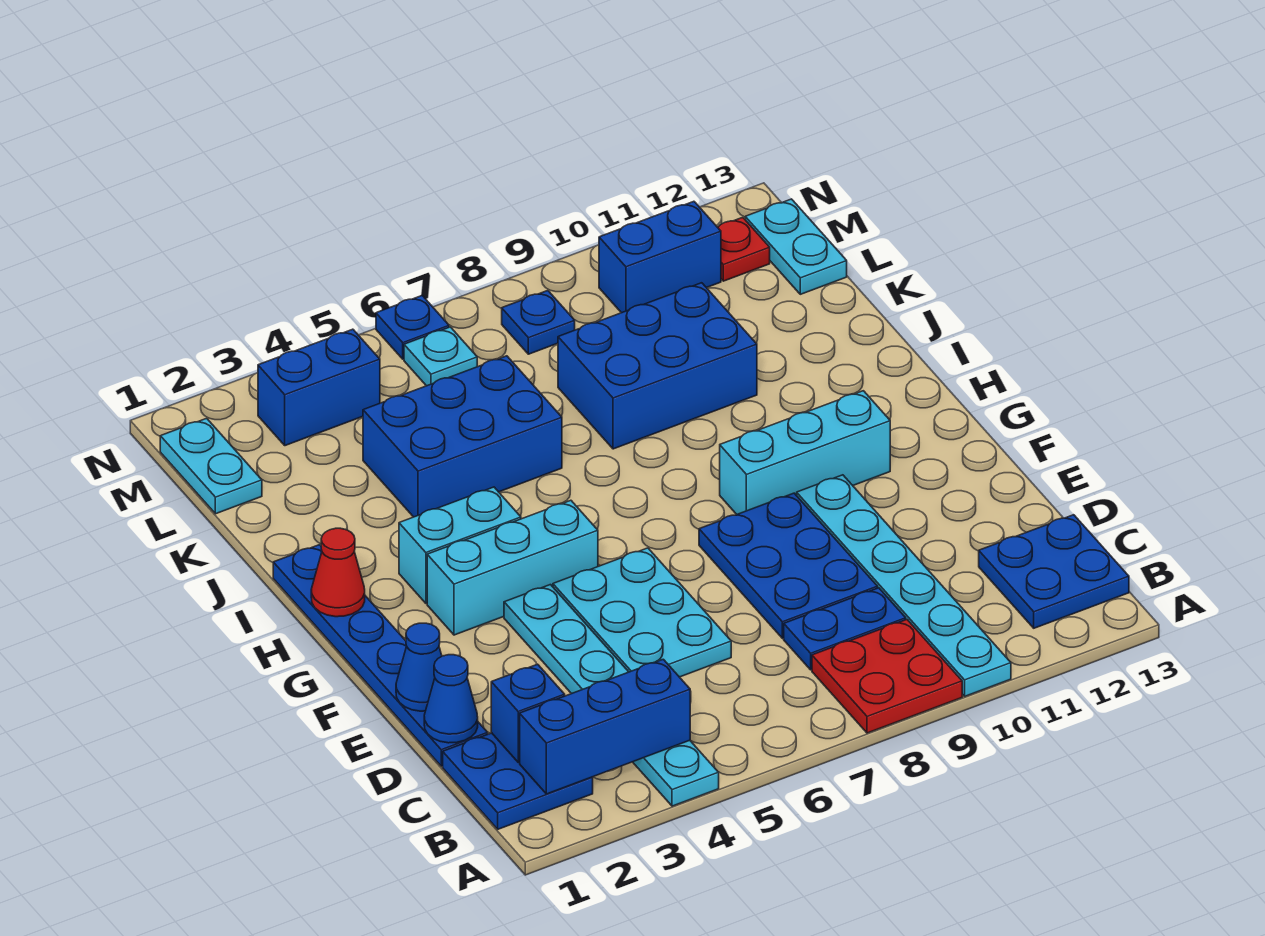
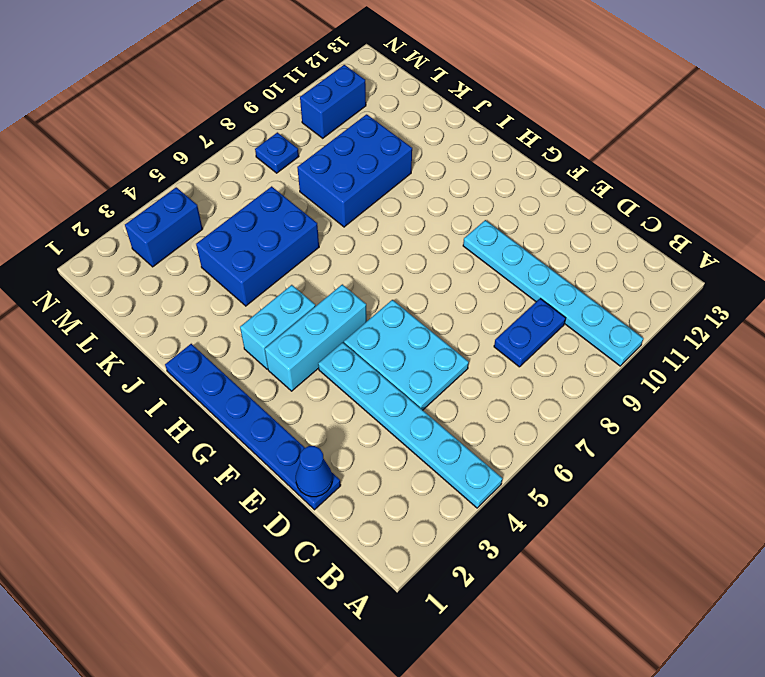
none -> red 2x2 plate [812,620,962,733]
none -> blue 2x2 plate [443,733,593,829]
none -> blue 2x2 plate [979,515,1129,628]

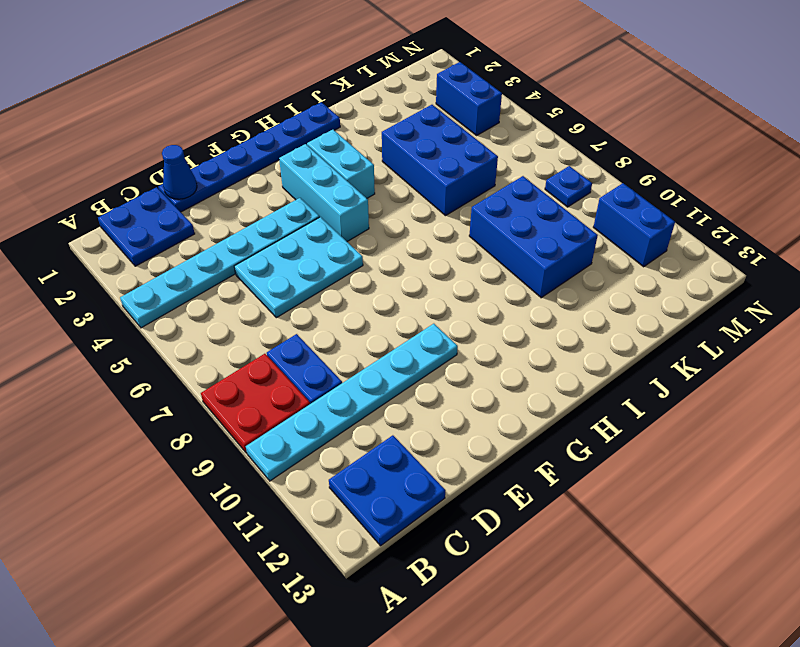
none -> blue 2x3 plate [699,493,878,638]
none -> cyan 1x3 brick [720,391,890,514]
none -> cyan 1x2 plate [160,418,262,514]

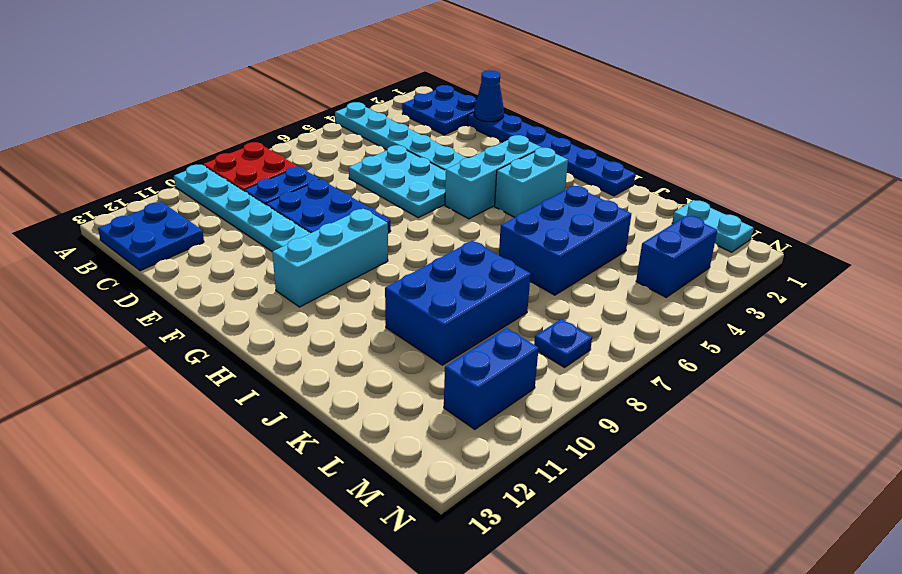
none -> cyan 1x2 plate [745,199,847,294]
none -> cyan 1x1 plate [404,327,477,386]
none -> red 1x1 plate [718,217,770,281]

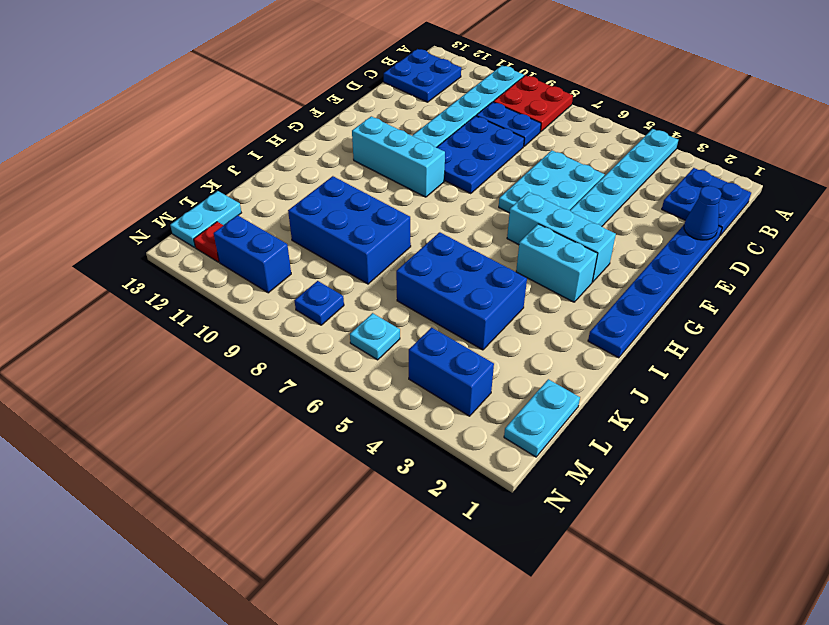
none -> blue 1x1 plate [376,296,449,359]
none -> blue 1x3 brick [520,659,690,794]
none -> blue 1x1 brick [491,664,565,762]

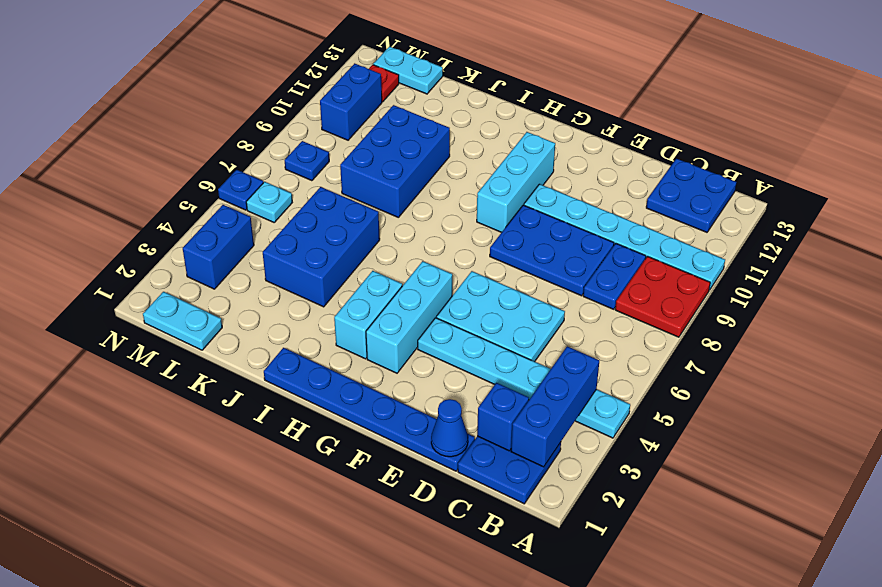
none -> blue 1x1 cone [396,623,442,711]
none -> red 1x1 cone [311,528,365,617]

